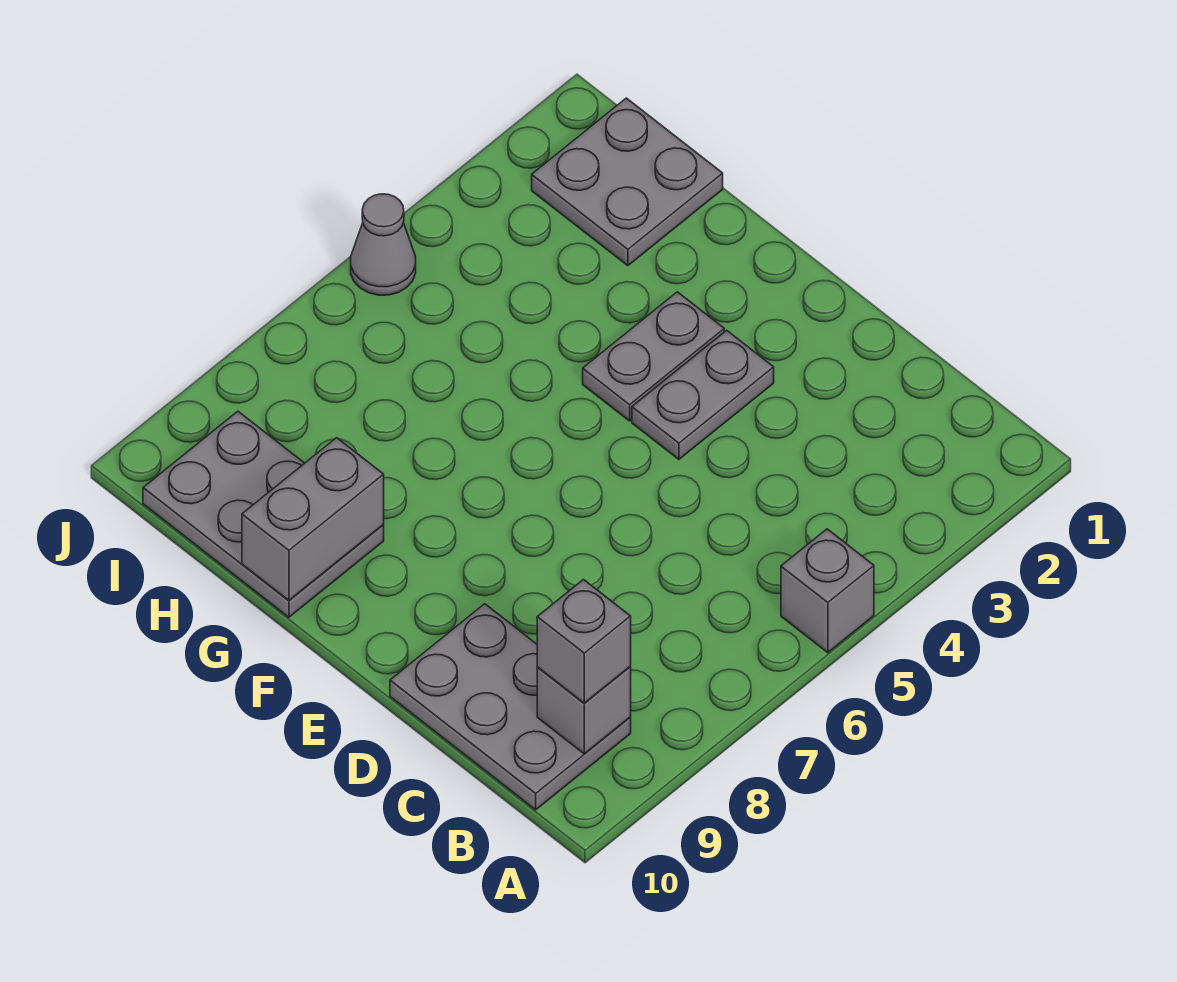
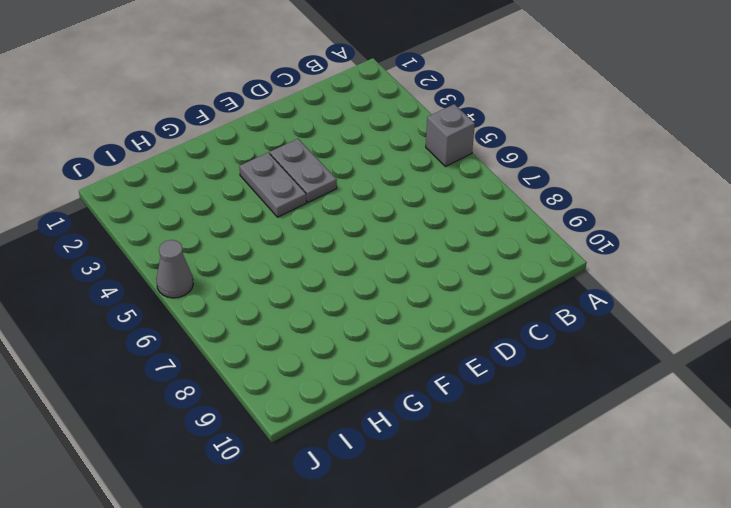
none -> grey 2x3 plate [390,604,631,810]
none -> grey 2x3 plate [143,411,384,617]

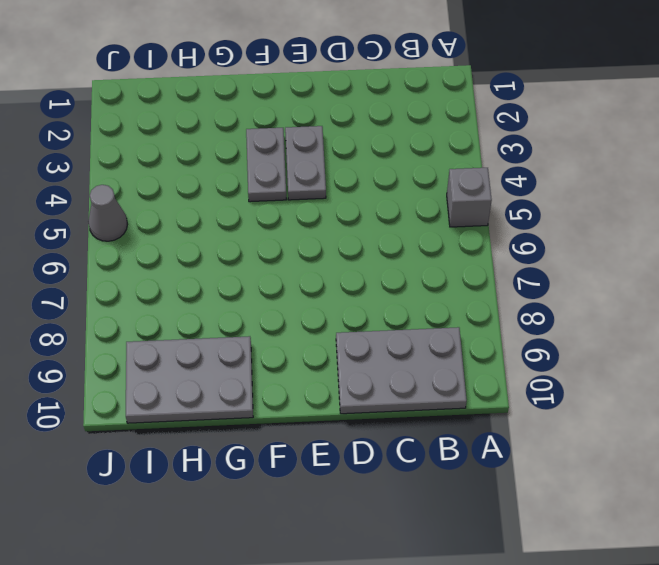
none -> grey 2x2 plate [532,98,723,266]
none -> grey 1x1 brick [537,667,631,754]

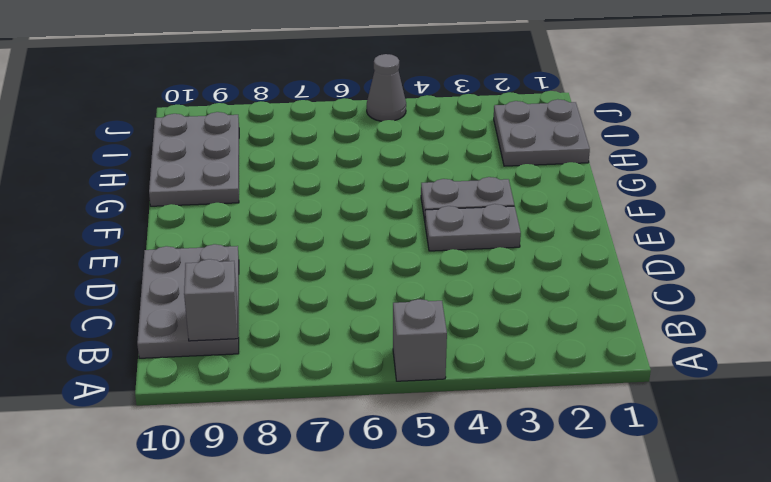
none -> grey 1x2 brick [242,438,384,600]
none -> grey 1x1 brick [537,580,631,703]

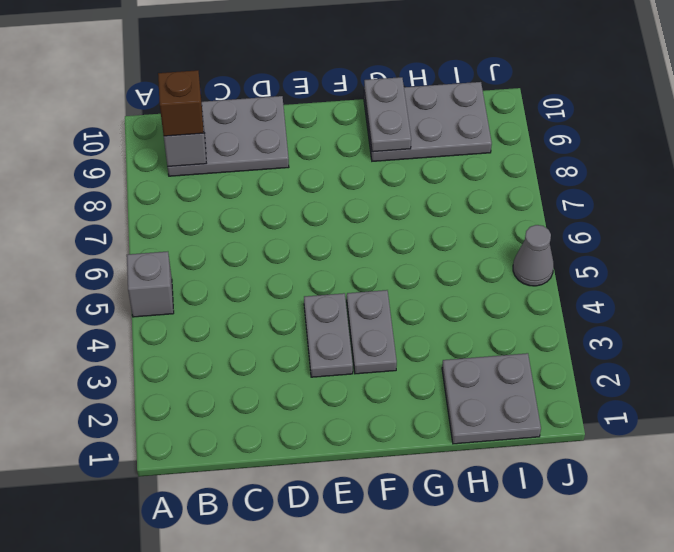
brown 1x1 brick [158,70,204,136] -> grey 1x1 brick [537,580,631,703]
grey 1x2 plate [364,77,411,152] -> grey 1x2 brick [242,438,384,600]

